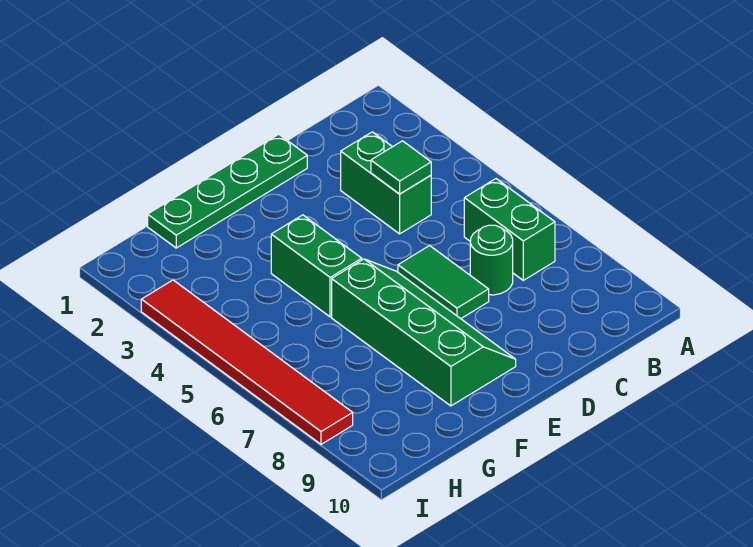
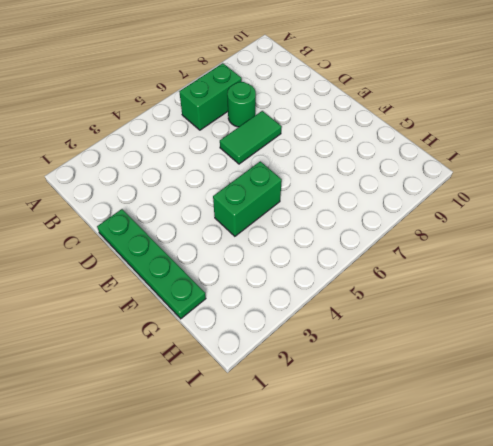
none -> green 1x2 brick [341,132,431,234]
none -> green 2x4 slope [332,259,516,406]

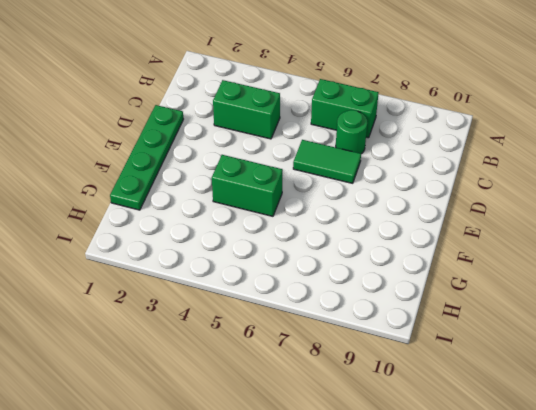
none -> green 2x4 slope [332,259,516,406]
none -> red 1x6 tile [141,280,353,444]

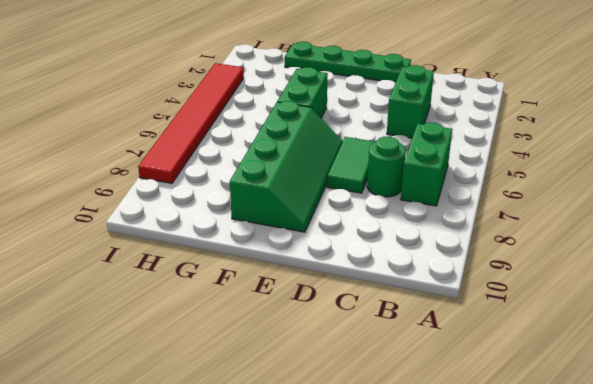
none -> green 1x1 tile [371,141,431,194]

